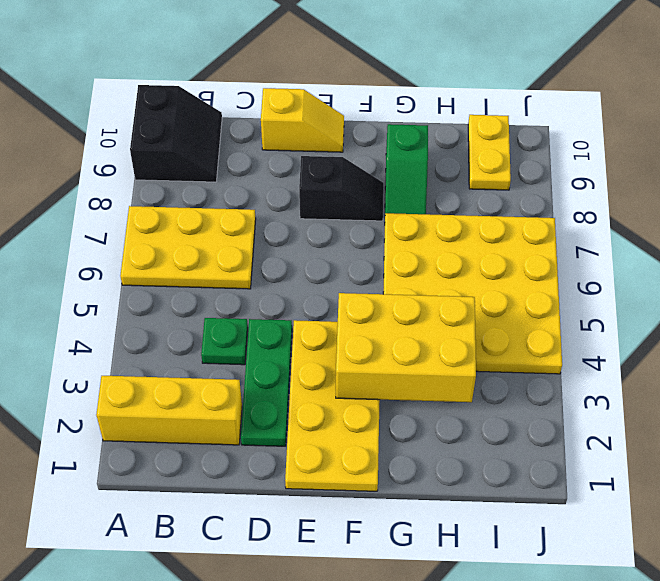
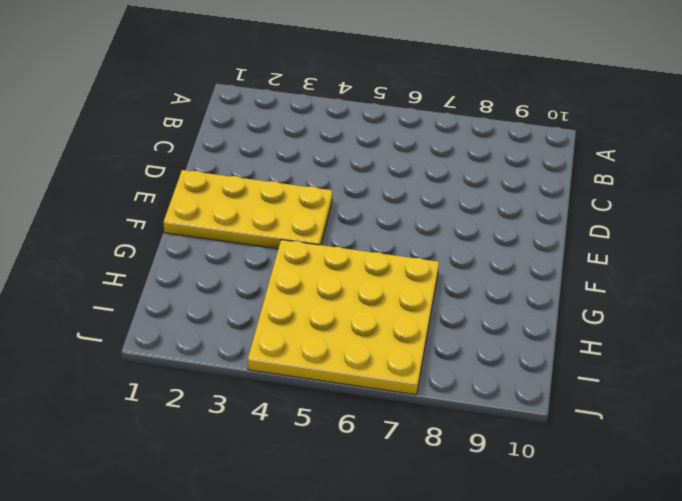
none -> yellow 1x3 brick [96,376,242,445]
none -> yellow 2x3 plate [120,206,256,289]
none -> black 2x2 slope [130,85,222,182]

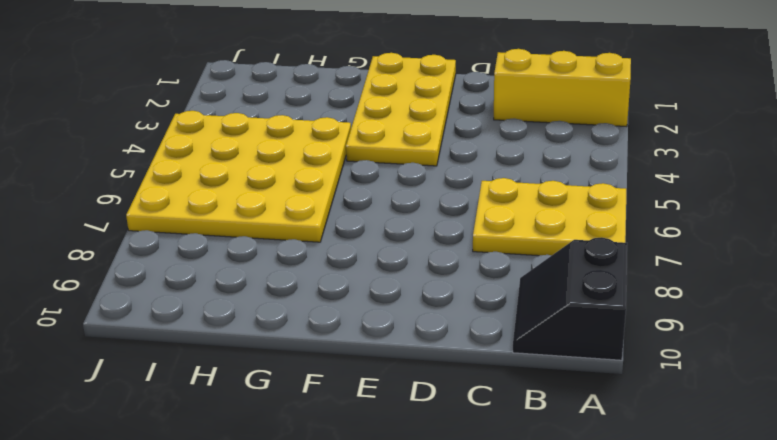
none -> green 1x1 plate [201,318,248,365]
none -> green 1x3 plate [241,319,292,446]
none -> yellow 1x2 slope [261,88,344,152]

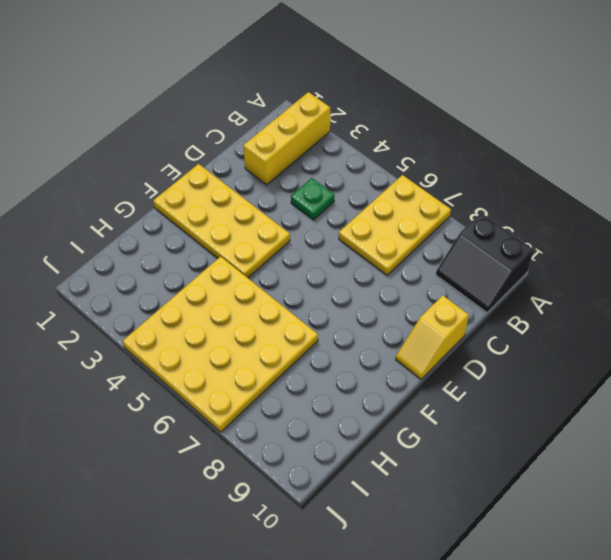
none -> green 1x3 plate [241,319,292,446]
none -> black 1x2 slope [299,156,384,221]
none -> green 1x2 slope [385,124,428,214]

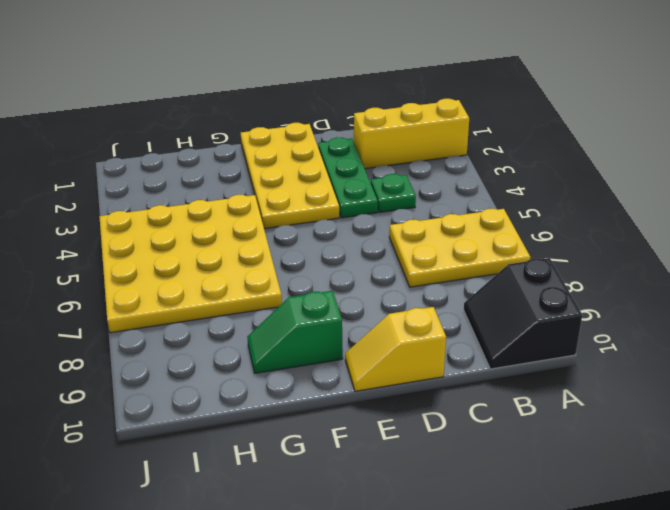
green 1x2 slope [247,291,343,373] -> green 1x2 slope turned to [385,124,428,214]
none -> black 1x2 slope [299,156,384,221]
none -> yellow 1x2 plate [468,115,511,190]
none -> yellow 2x3 brick [336,293,476,402]

